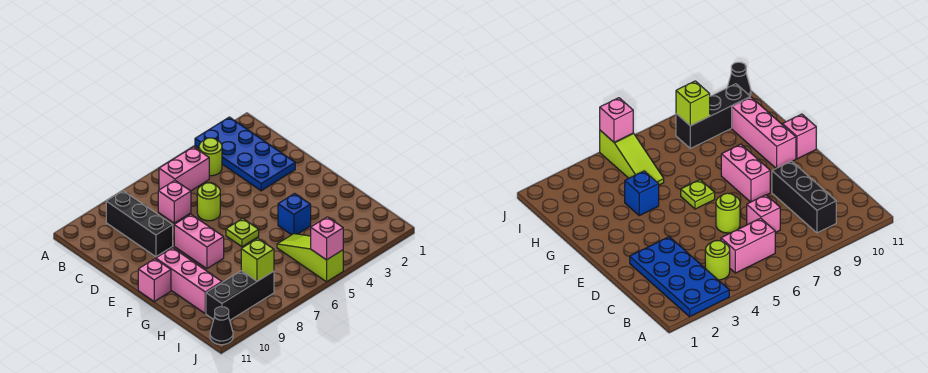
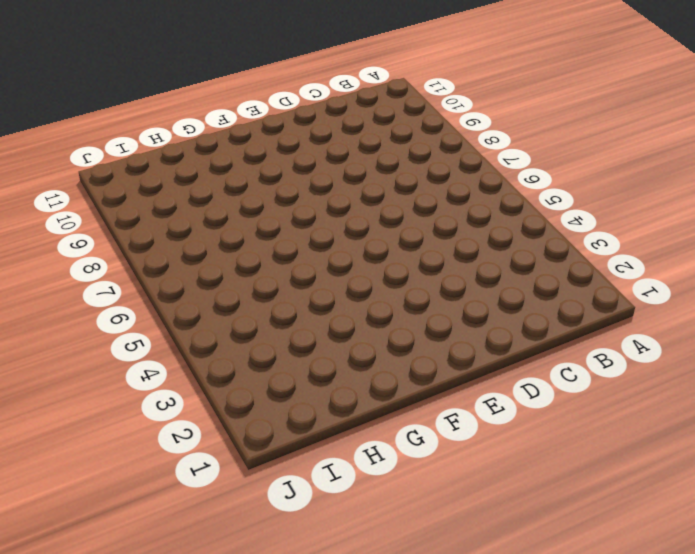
none -> blue 2x4 plate [195,117,295,191]
none -> lime 1x1 round brick [199,138,222,176]
none -> pink 1x2 brick [159,147,209,191]

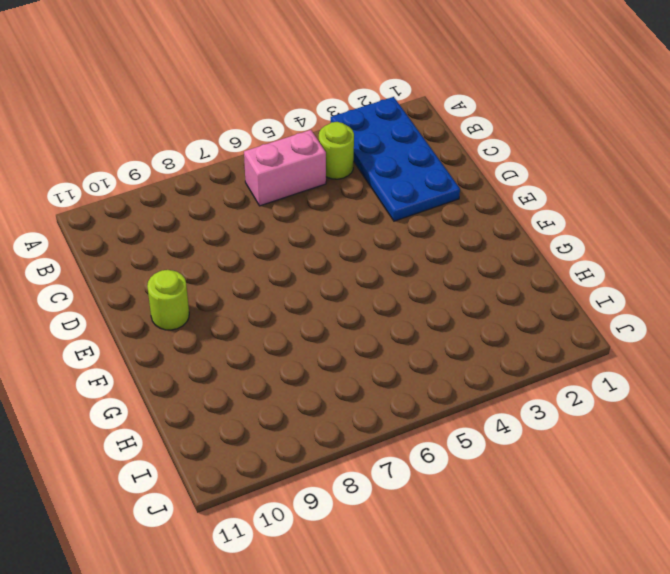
lime 1x1 round brick [147,270,189,330] -> lime 1x1 round brick moved to [197,183,220,221]
none -> black 1x3 brick [106,191,173,257]
none -> pink 1x1 brick [158,181,191,223]
none -> pink 1x2 brick [174,214,224,269]

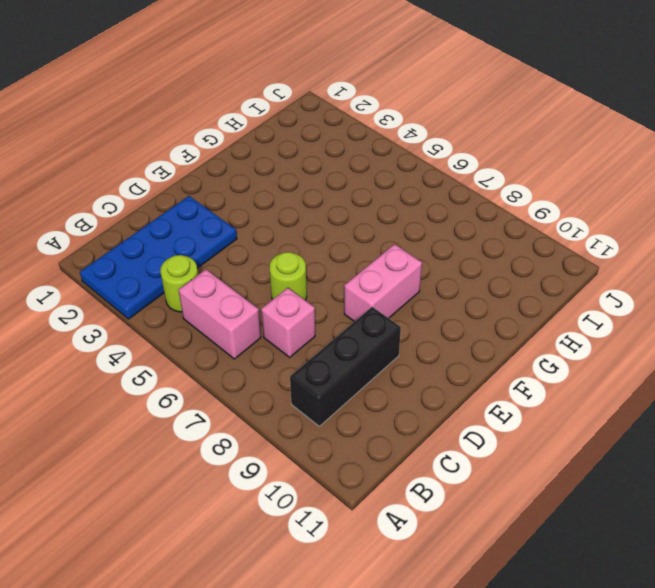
none -> lime 1x1 plate [226,218,259,247]
none -> pink 1x3 brick [156,248,222,313]
none -> pink 1x1 brick [138,259,171,301]

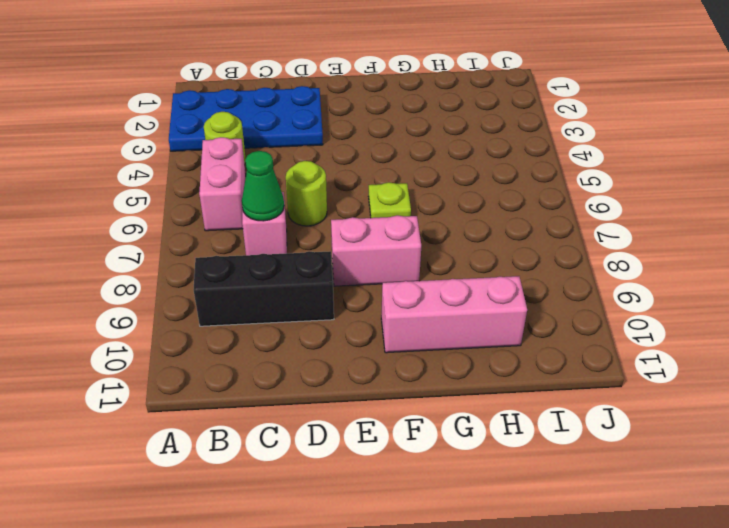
green 1x1 cone [242,151,284,221] -> none
none -> pink 1x1 brick [138,259,171,301]
none -> blue 1x1 brick [278,193,311,235]
none -> lime 1x3 slope [277,234,343,282]

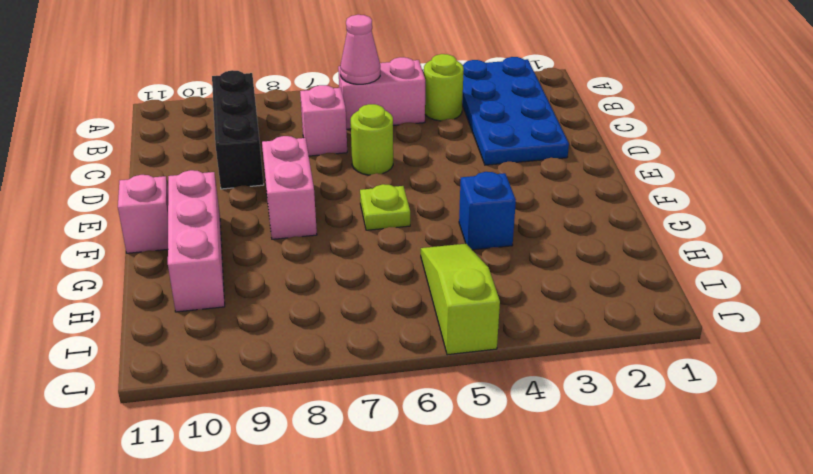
pink 1x1 cone [340,15,380,84] -> none
none -> black 1x3 brick [206,271,274,320]
none -> black 1x1 cone [210,307,233,345]
none -> lime 1x1 brick [241,238,274,281]

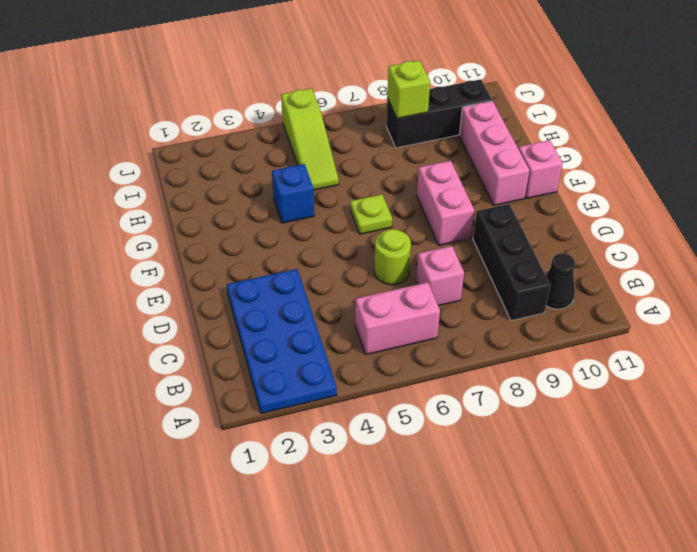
black 1x1 cone [546,253,575,309] -> black 1x1 cone moved to [210,307,233,345]
none -> lime 1x1 round brick [199,138,222,176]
none -> pink 1x1 brick [311,217,343,260]

